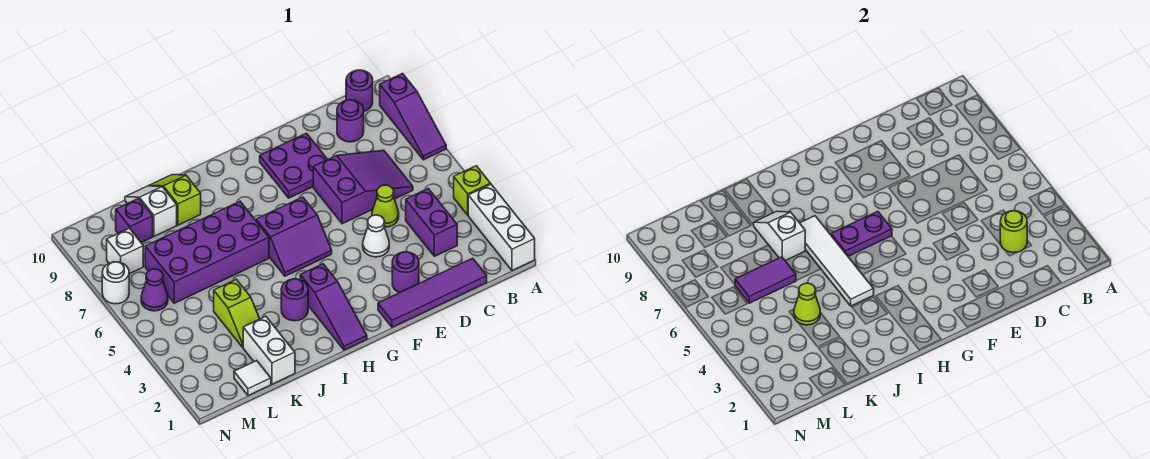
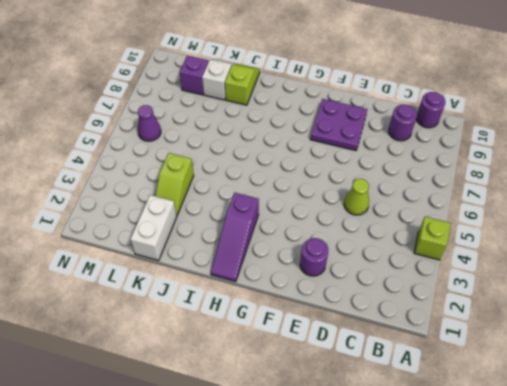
none -> white 1x3 brick [468,184,535,271]
none -> purple 1x3 slope [380,74,446,160]
none -> purple 1x4 tile [378,258,487,327]
none -> purple 1x2 brick [406,189,457,256]

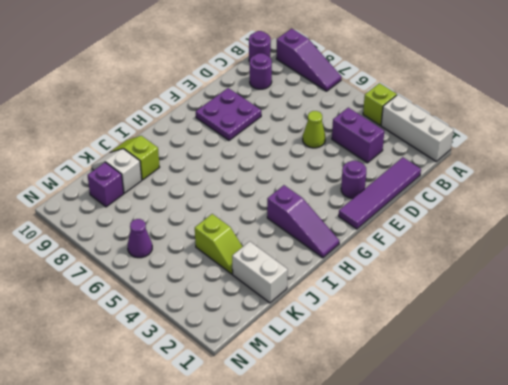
none -> purple 2x3 slope [313,150,413,224]
none -> white 1x1 cone [363,215,389,257]
none -> purple 2x2 slope [256,197,332,276]
none -> purple 1x1 round brick [281,279,308,321]

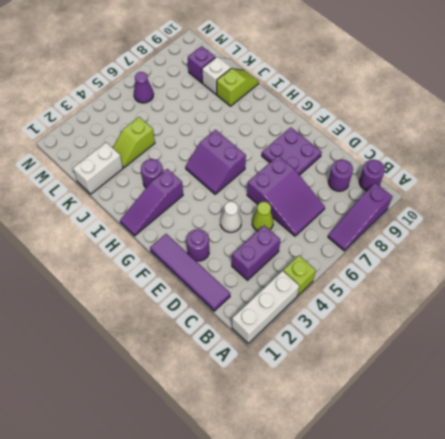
none -> purple 2x4 brick [145,201,269,303]
none -> white 1x1 tile [234,361,271,396]
none -> white 1x1 brick [107,228,143,274]
none -> white 1x1 round brick [102,262,129,304]

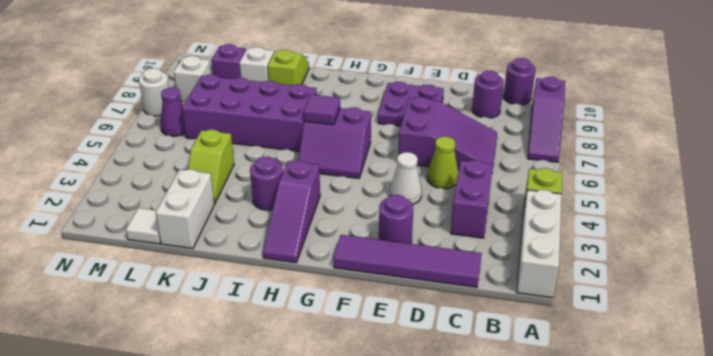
purple 1x1 tile [304,95,340,125] -> purple 1x2 plate [831,211,892,256]
none -> lime 1x1 round brick [1000,211,1027,252]
none -> white 1x4 tile [800,216,874,306]
none -> white 1x2 slope [753,211,805,261]
none -> lime 1x1 cone [794,283,820,325]

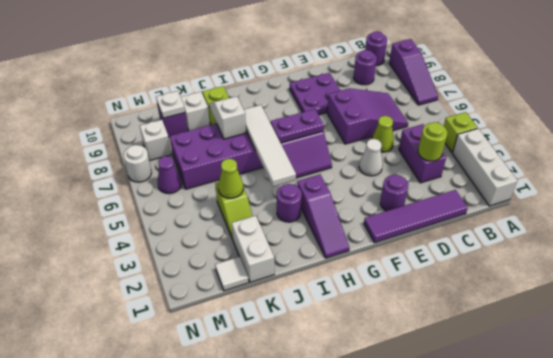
white 1x1 plate [156,91,185,118] -> none
none -> purple 1x2 tile [735,257,796,303]

